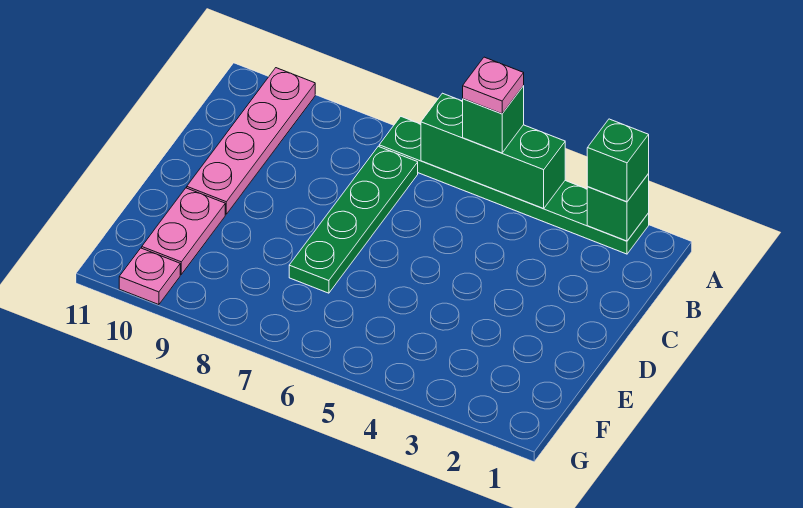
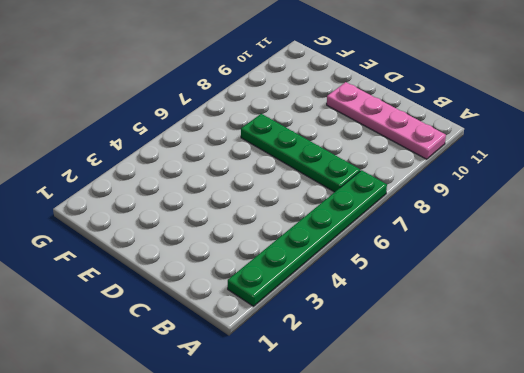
none -> pink 1x2 plate [142,188,225,274]
none -> pink 1x1 plate [119,248,180,305]

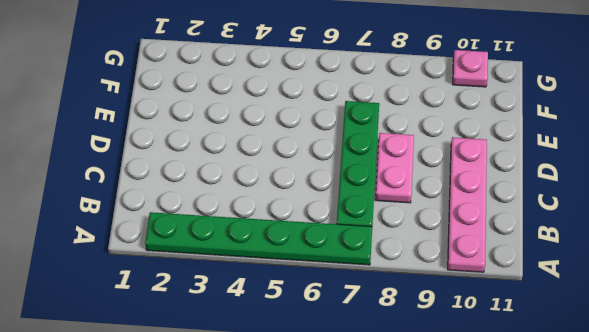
pink 1x2 plate [376,133,414,203] -> pink 1x2 plate moved to [142,188,225,274]
none -> green 1x1 brick [587,174,649,241]
none -> green 1x3 brick [421,93,565,208]

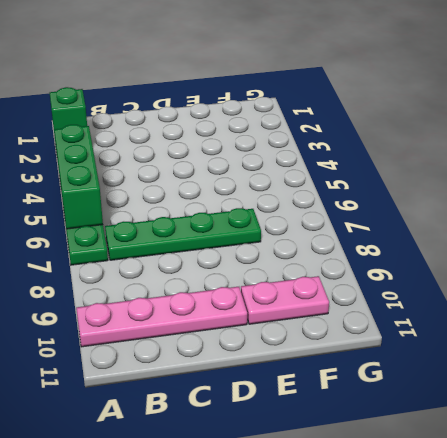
none -> pink 1x1 plate [119,248,180,305]
none -> green 1x1 brick [587,119,649,202]

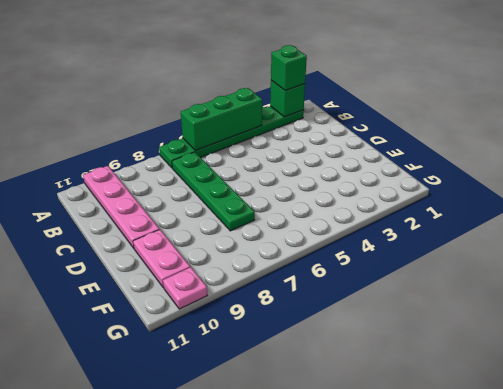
none -> green 1x1 brick [463,86,524,153]
none -> pink 1x1 plate [463,57,524,114]

